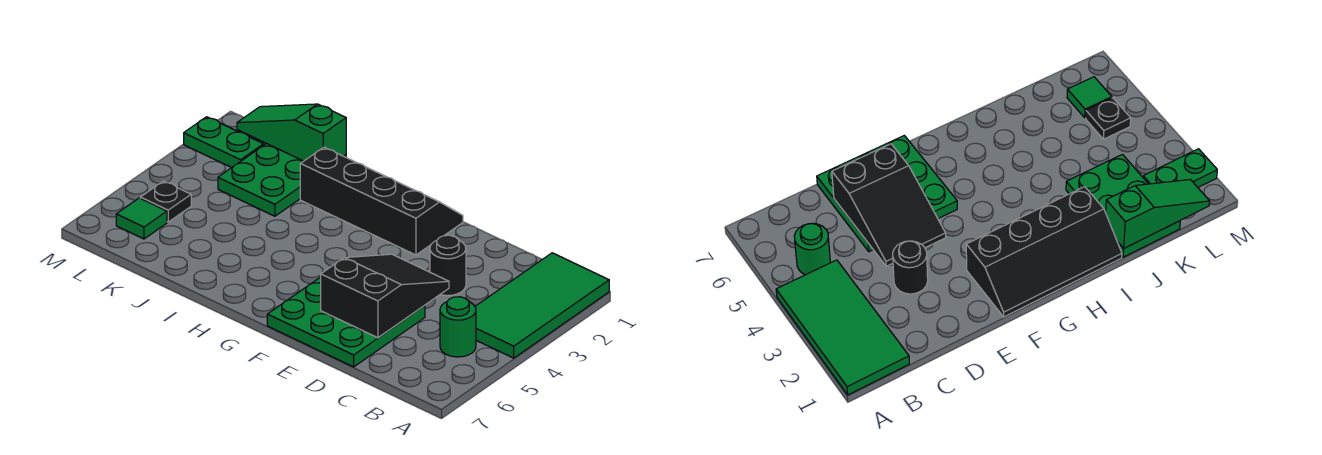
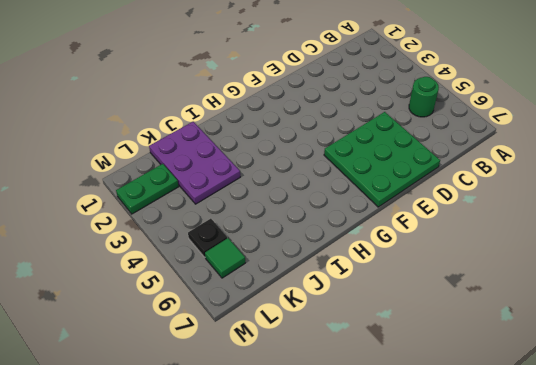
purple 2x3 plate [149,122,240,204] -> green 2x3 plate [218,143,346,216]
none -> green 2x4 tile [475,253,609,358]
none -> black 1x1 round brick [430,235,466,296]

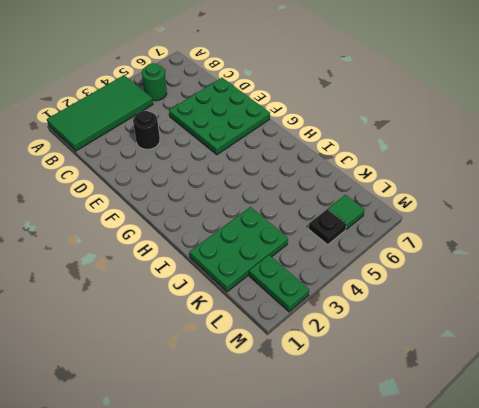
none -> black 2x4 slope [300,147,463,255]
none -> black 2x3 slope [321,254,449,338]

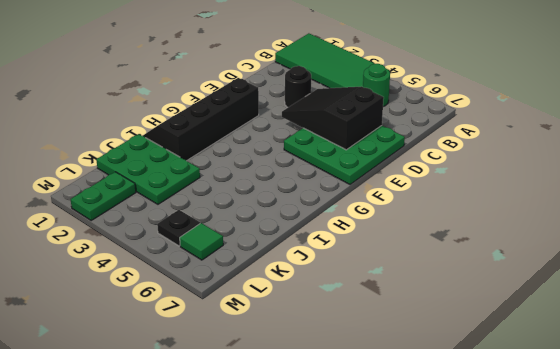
none -> green 1x3 slope [237,104,346,161]

